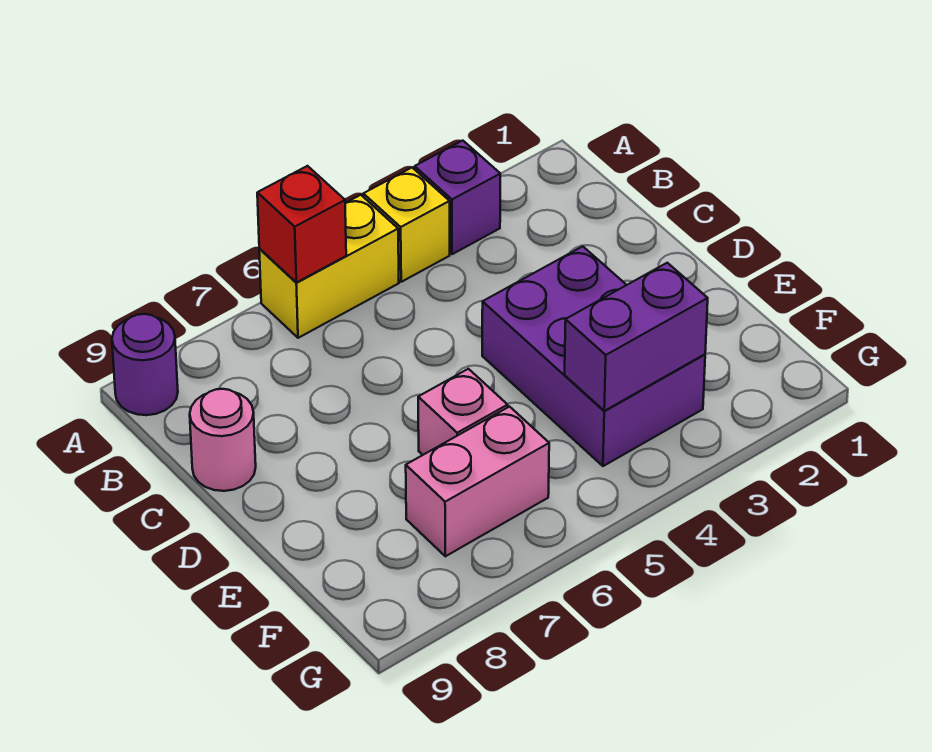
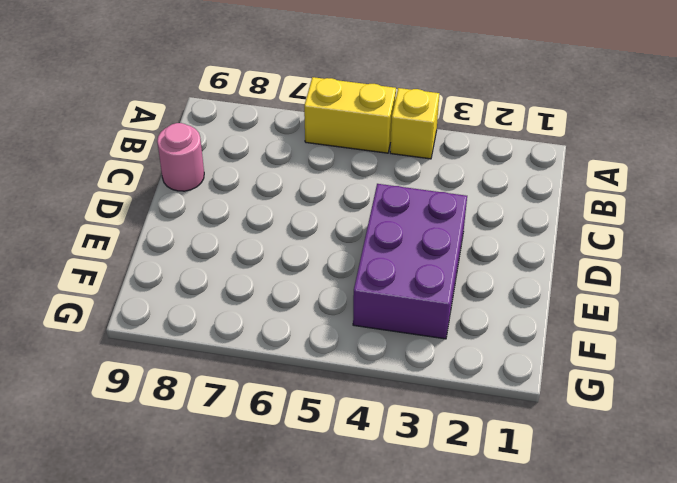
none -> purple 1x1 brick [415,141,500,254]
none -> purple 1x1 round brick [112,314,178,415]

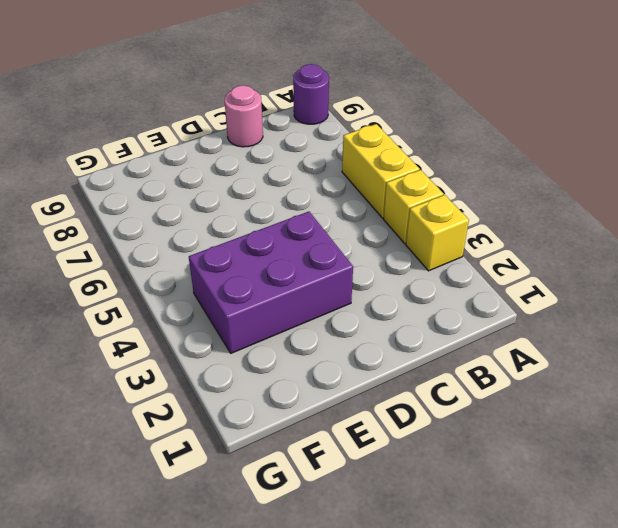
yellow 1x1 brick [406,195,469,271] -> purple 1x1 brick [415,141,500,254]
none -> pink 1x1 brick [418,369,508,455]
none -> pink 1x2 brick [406,407,549,556]

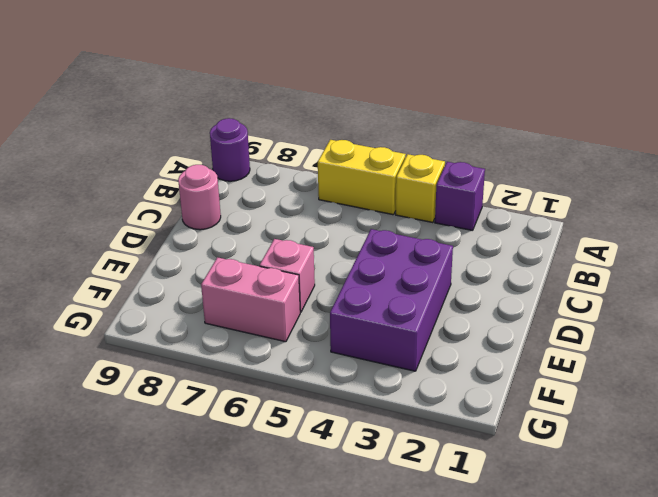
none -> red 1x1 brick [257,166,346,283]
none -> purple 1x2 brick [565,263,708,411]

